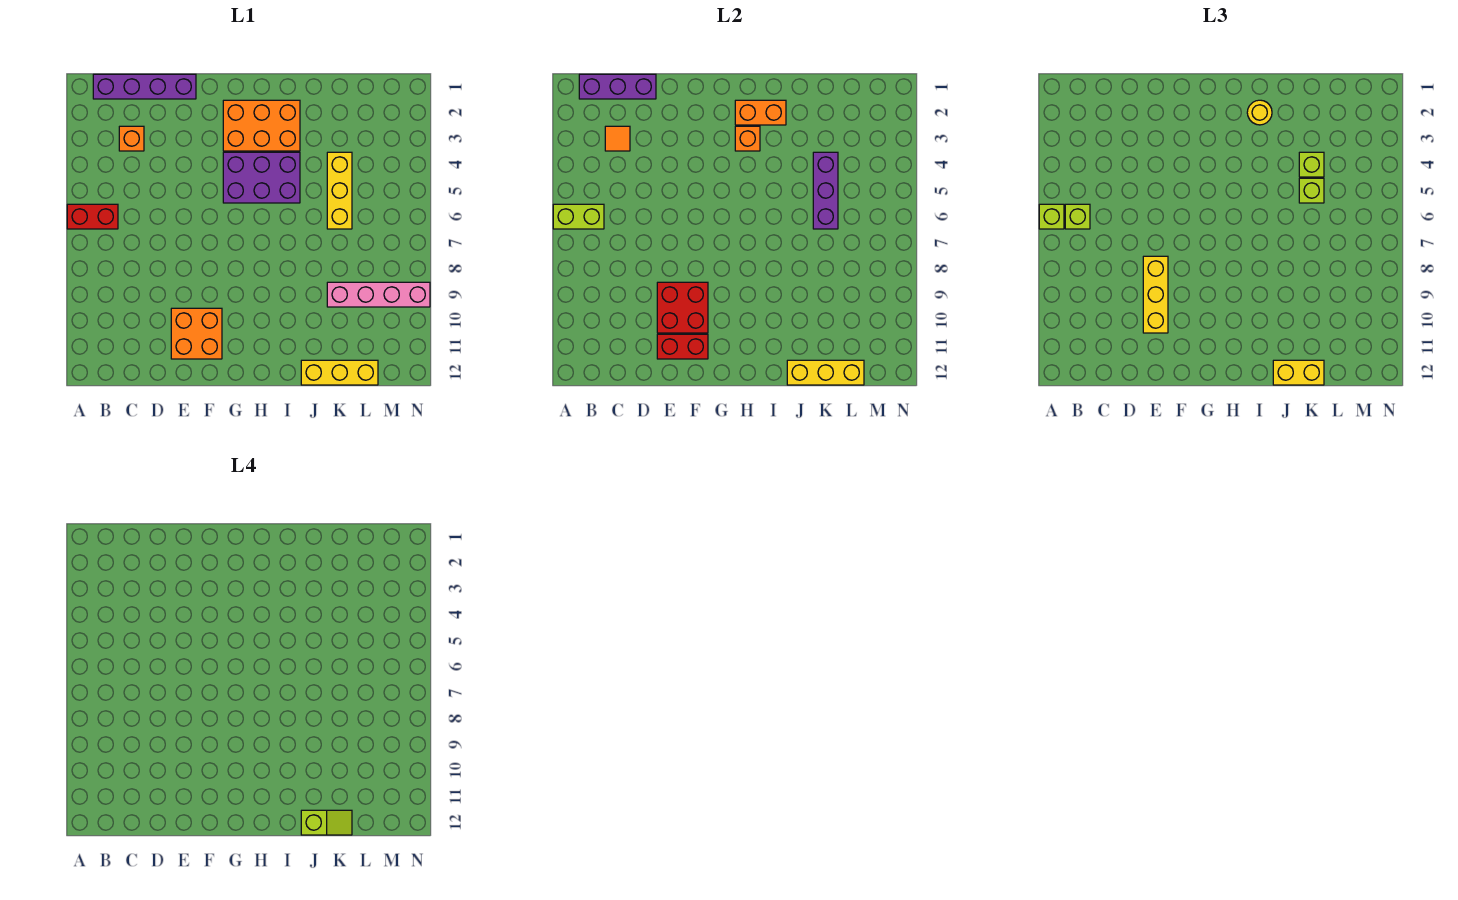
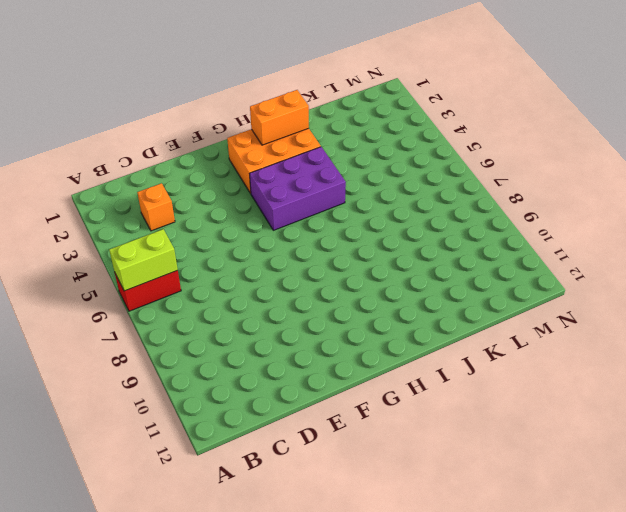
none -> purple 1x4 brick [93,74,196,99]
none -> orange 2x2 brick [171,308,222,359]
none -> yellow 1x3 brick [301,360,378,385]

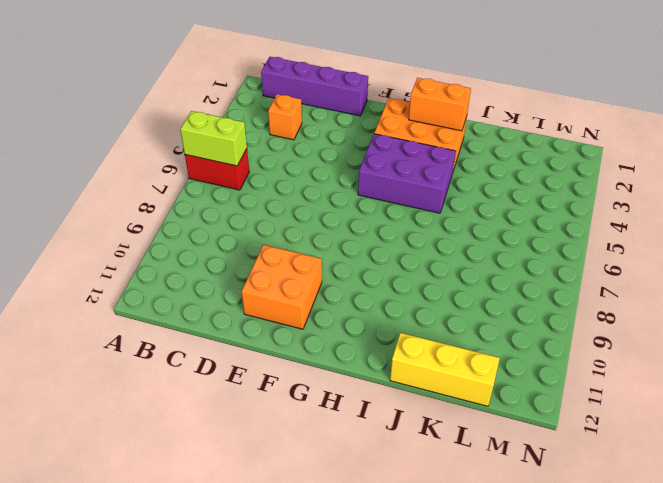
none -> yellow 1x3 brick [327,152,352,229]
none -> pink 1x4 brick [327,282,430,307]
none -> purple 1x3 brick [579,74,656,99]

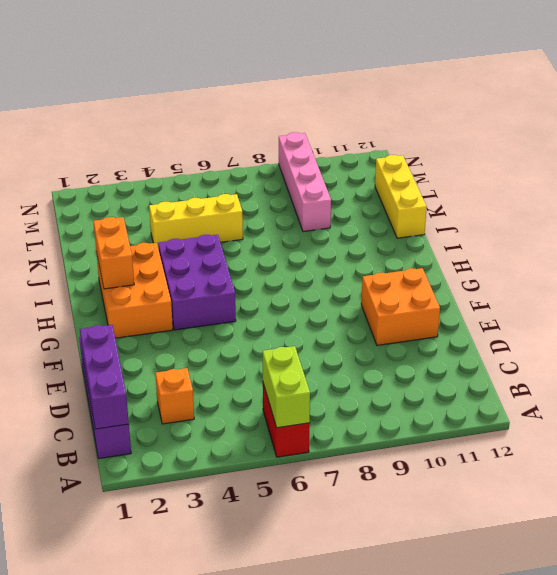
none -> orange 1x1 tile [605,126,630,151]
none -> red 2x2 brick [657,282,708,333]
none -> red 1x2 brick [657,334,708,359]

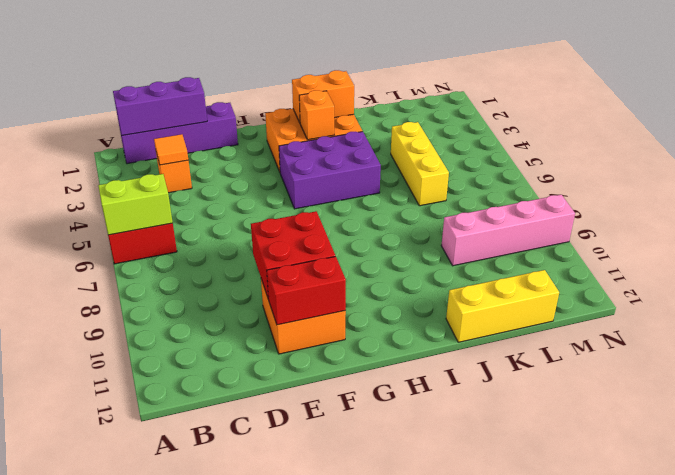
none -> yellow 1x3 brick [787,360,864,385]
none -> purple 1x3 brick [813,152,838,229]
none -> lime 1x1 brick [1039,204,1064,229]

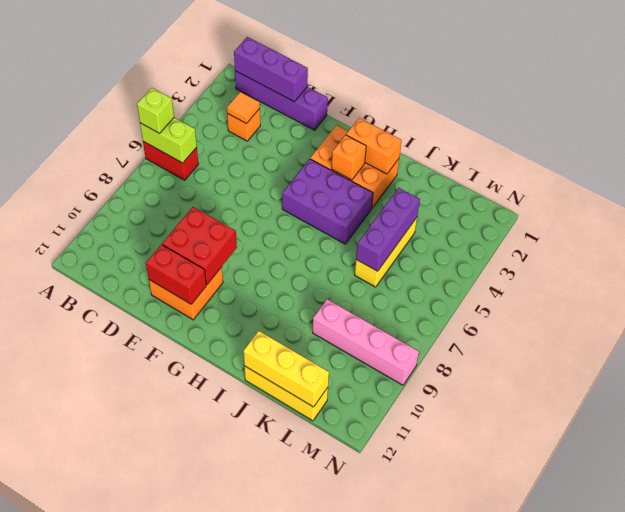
none -> lime 1x1 brick [1065,204,1090,229]
none -> yellow 1x3 brick [1143,256,1168,333]
none -> yellow 1x1 round brick [1247,100,1272,125]

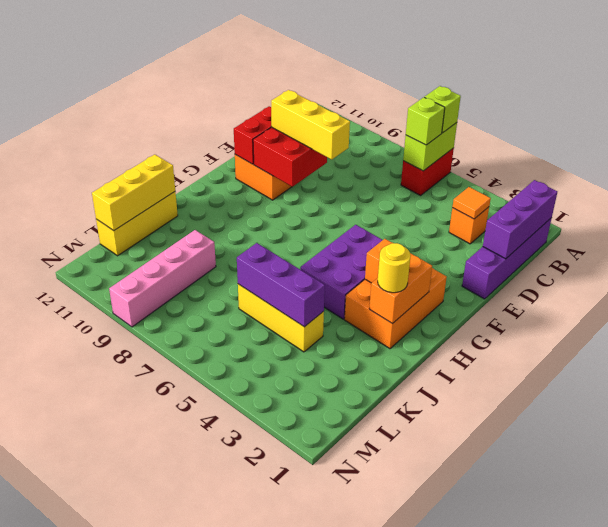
none -> yellow 1x2 brick [1273,360,1324,385]
none -> lime 1x1 brick [1299,152,1324,177]
none -> lime 1x1 brick [1299,178,1324,203]

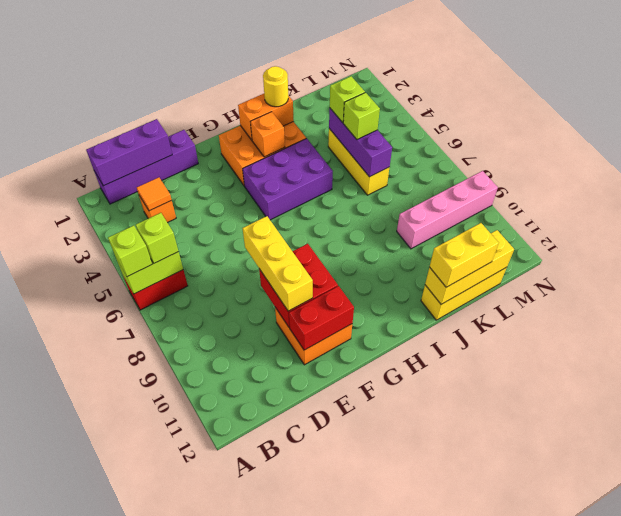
none -> lime 1x2 slope [301,810,352,835]

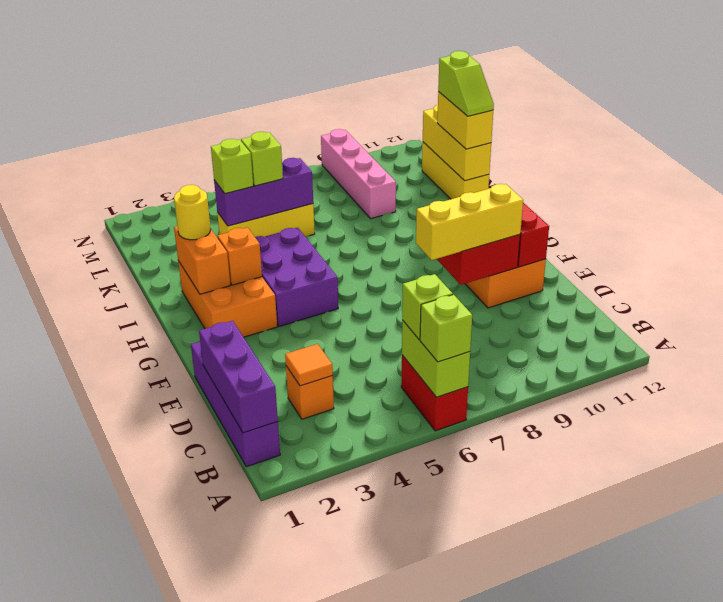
lime 1x2 slope [438,51,494,116] -> lime 1x2 slope turned to [301,810,352,835]

